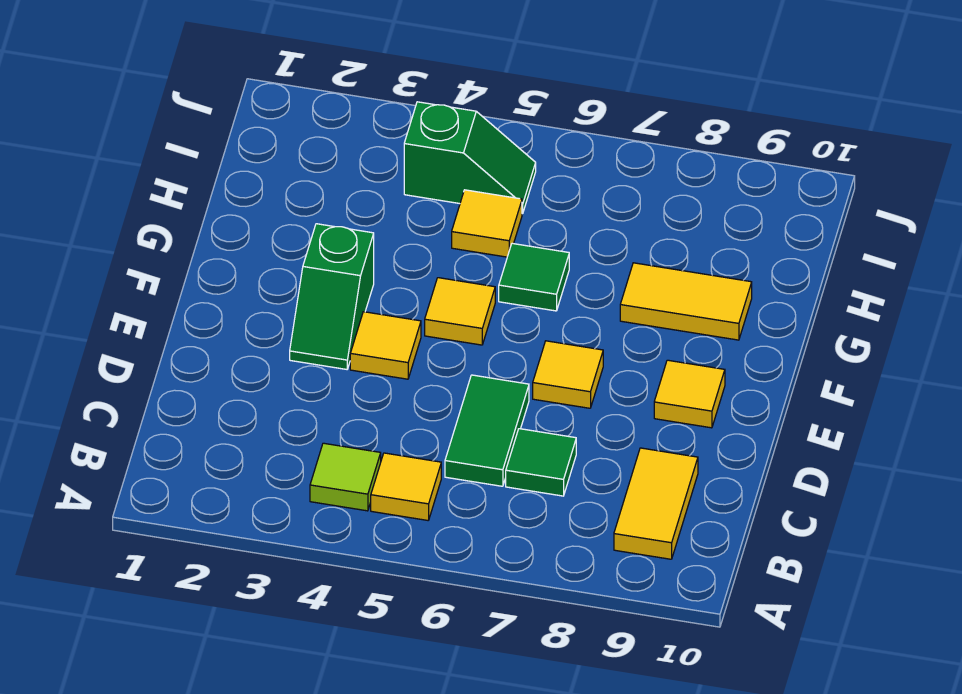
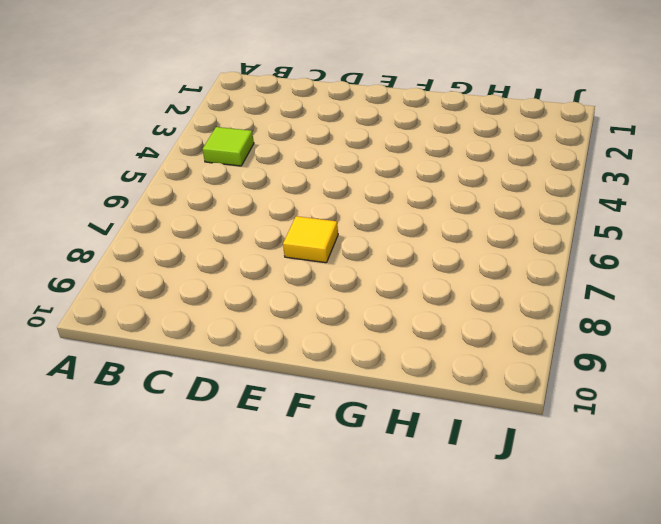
none -> yellow 1x1 tile [371,453,441,520]
none -> yellow 1x2 tile [614,448,698,559]
none -> green 1x2 tile [445,375,529,486]

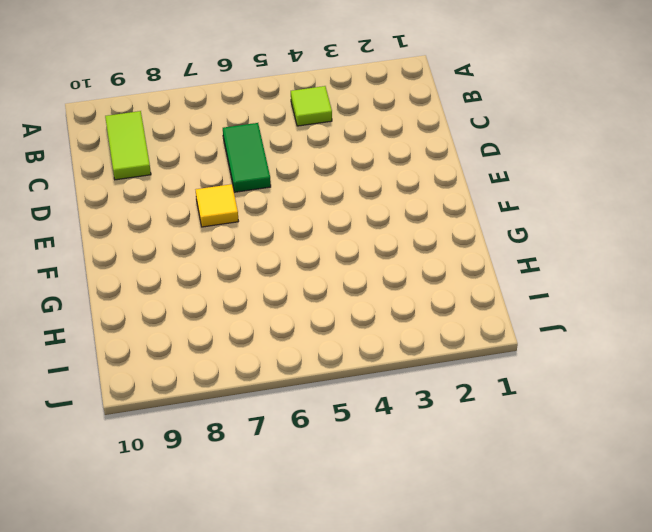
lime 1x2 tile [105,111,151,180] -> yellow 1x2 tile [614,448,698,559]
none -> yellow 1x1 tile [371,453,441,520]
none -> green 1x1 tile [506,429,576,496]
none -> green 1x2 slope [290,224,374,369]

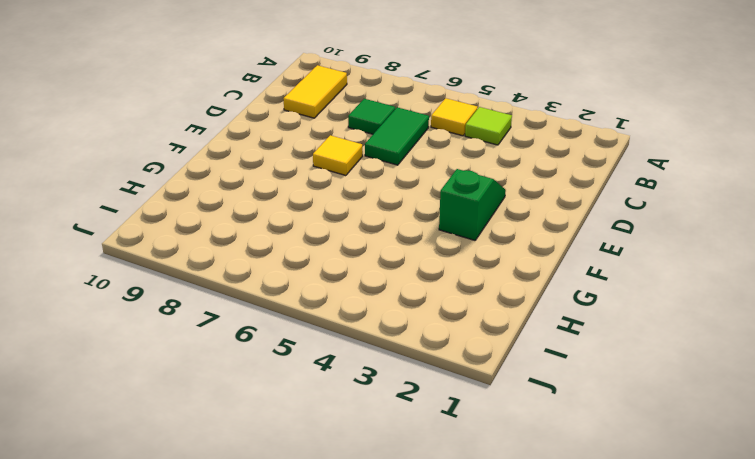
none -> yellow 1x1 tile [350,312,421,379]
none -> yellow 1x1 tile [654,360,725,428]
none -> yellow 1x1 tile [425,278,495,345]

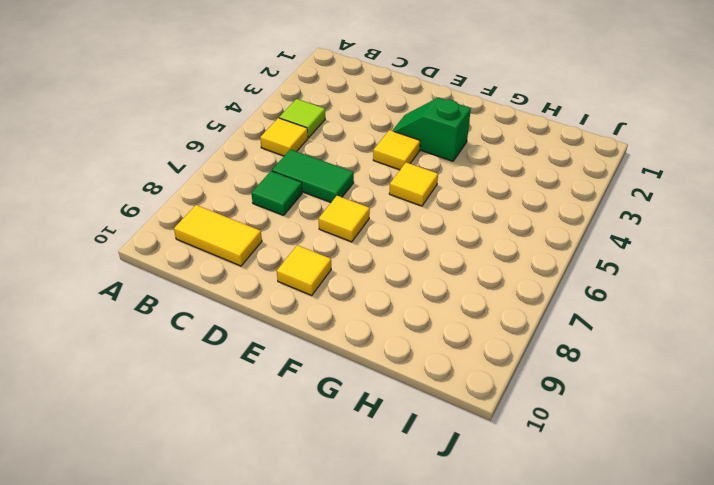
none -> green 1x1 tile [499,243,569,311]
none -> yellow 1x2 tile [620,263,752,340]
none -> yellow 1x1 tile [452,190,522,257]

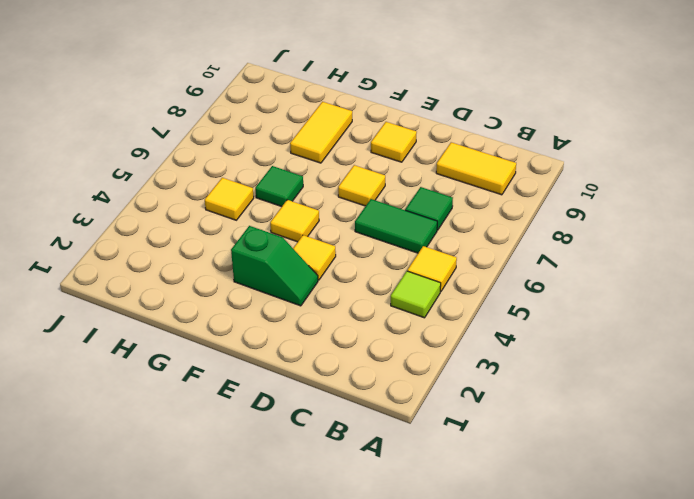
none -> green 1x2 slope [404,102,536,214]

